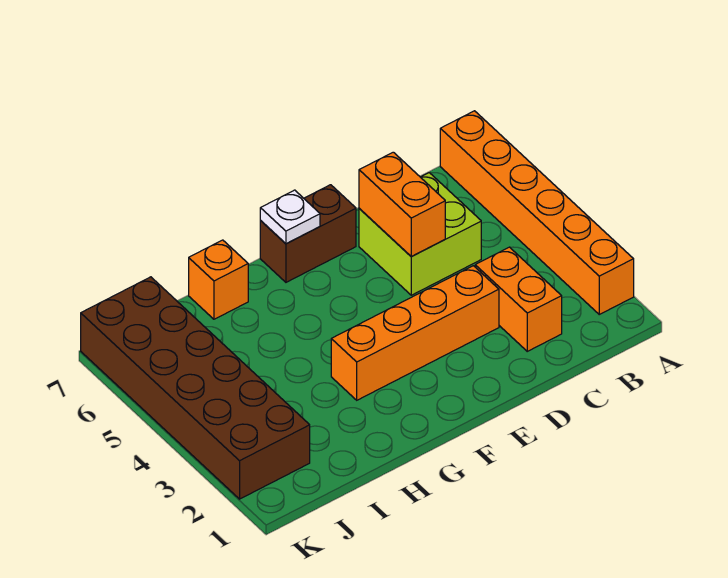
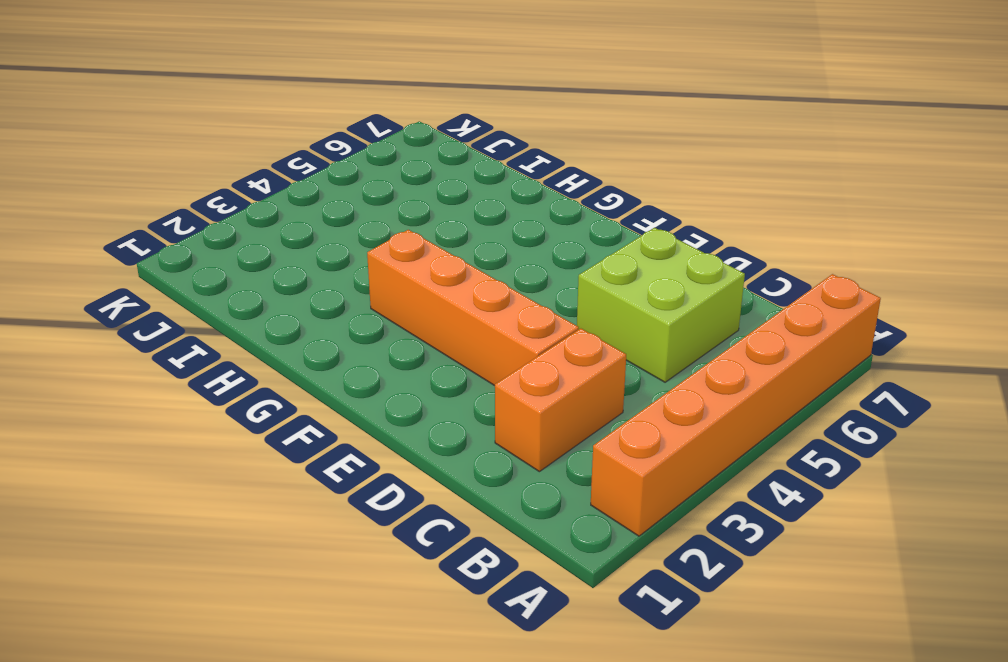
none -> brown 1x2 brick [260,185,356,282]
none -> orange 1x1 brick [189,240,248,319]

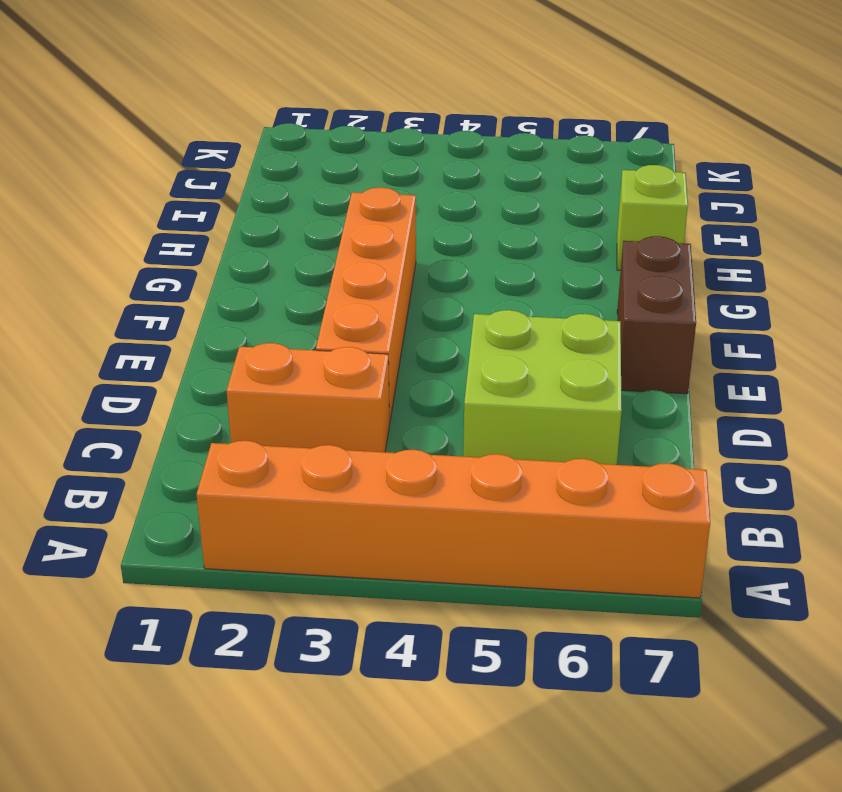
lime 1x1 brick [617,165,688,270] -> orange 1x1 brick [189,240,248,319]
none -> brown 2x6 brick [81,277,310,499]
none -> orange 1x2 brick [359,152,445,257]

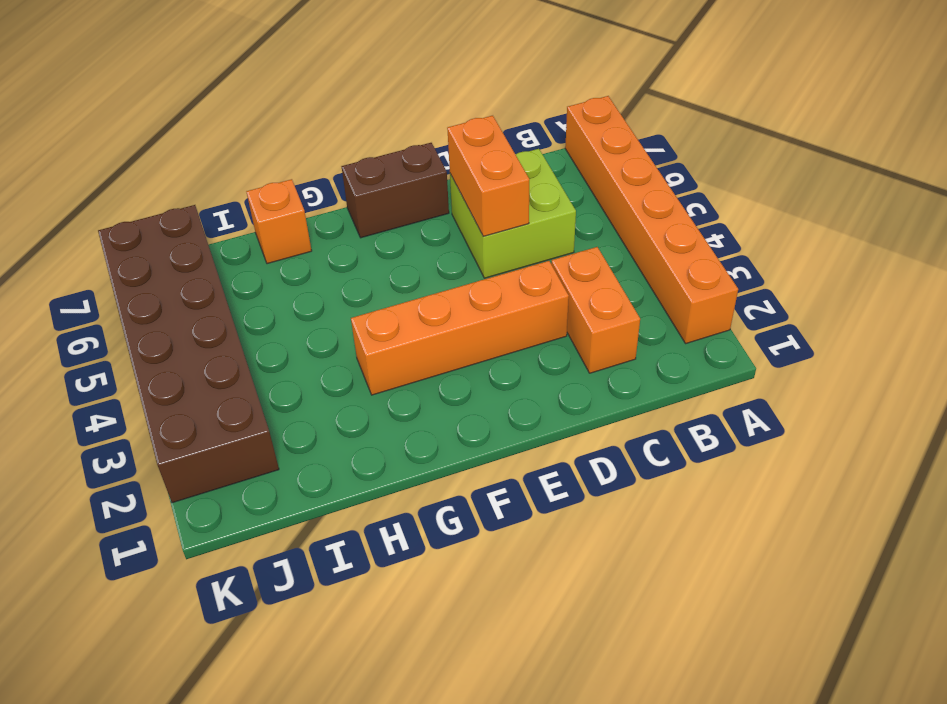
none -> white 1x1 plate [260,190,320,244]

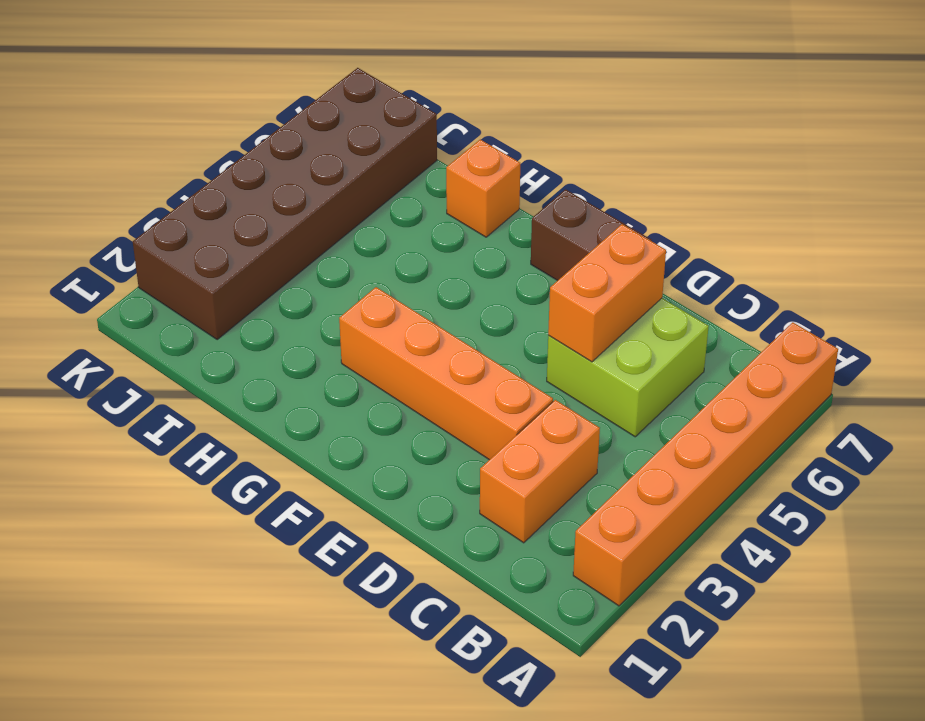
none -> white 1x1 plate [260,190,320,244]

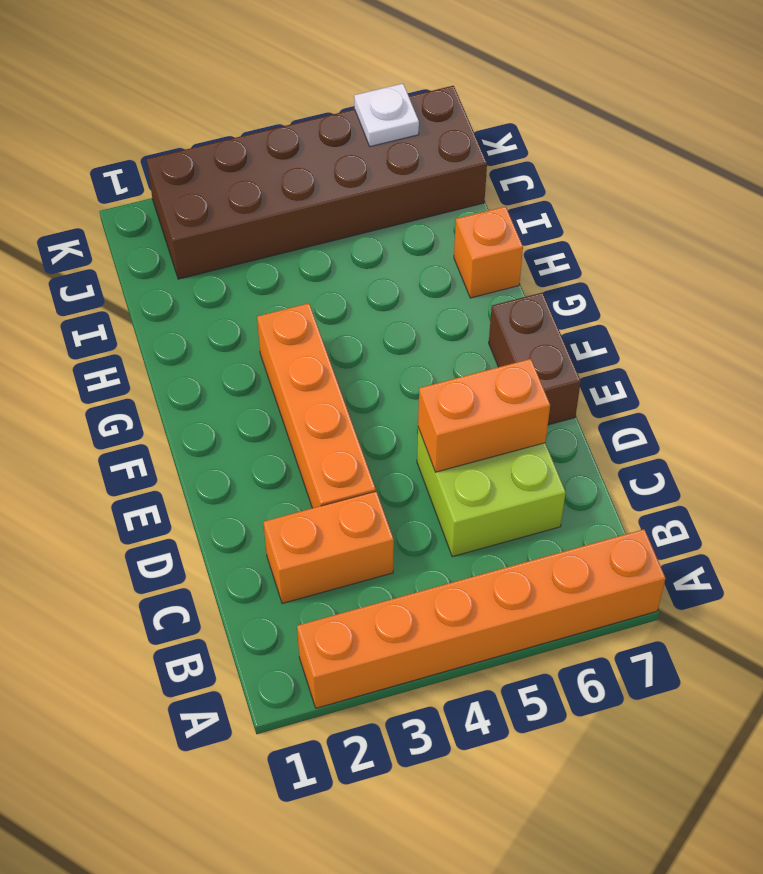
white 1x1 plate [354,84,419,146] -> white 1x1 plate moved to [260,190,320,244]

